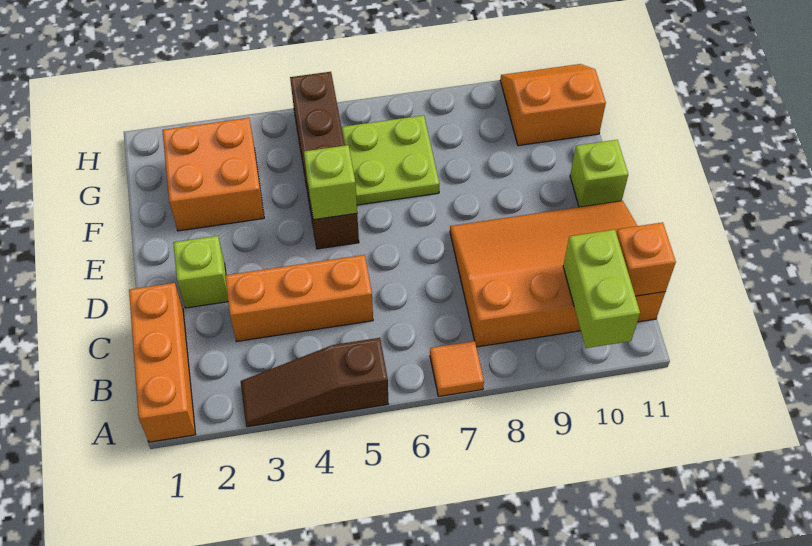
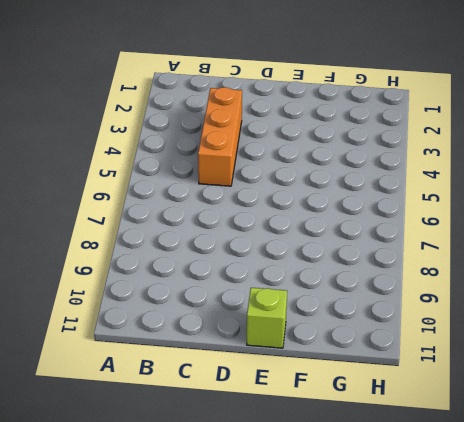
none -> orange 1x3 brick [129,283,196,442]
none -> brown 1x3 slope [241,338,388,427]
none -> orange 1x1 tile [430,341,484,397]

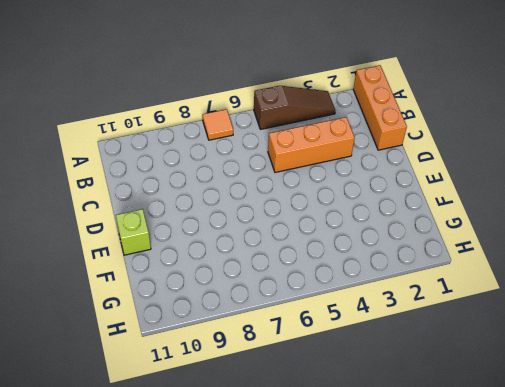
none -> orange 3x4 slope [450,201,665,347]
none -> lime 1x1 brick [173,236,228,308]
none -> brown 1x4 brick [290,72,359,249]

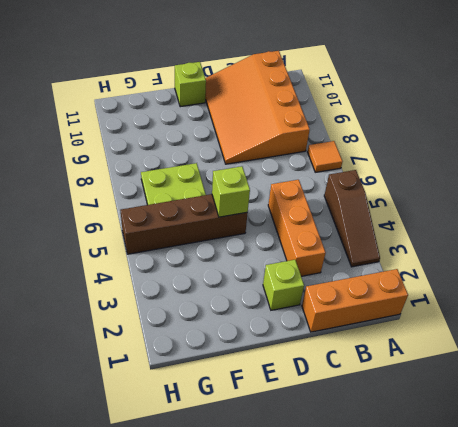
none -> orange 2x2 brick [162,118,264,231]
none -> orange 2x2 slope [500,64,606,146]
none -> lime 1x2 brick [563,230,640,348]

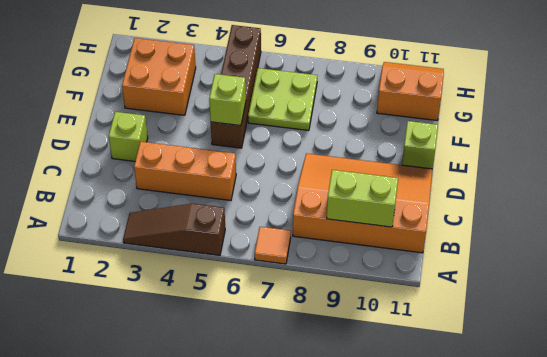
lime 1x2 brick [327,170,398,227] -> lime 1x2 brick turned to [563,230,640,348]
none -> orange 1x3 brick [129,283,196,442]
none -> orange 1x1 brick [616,222,676,296]

